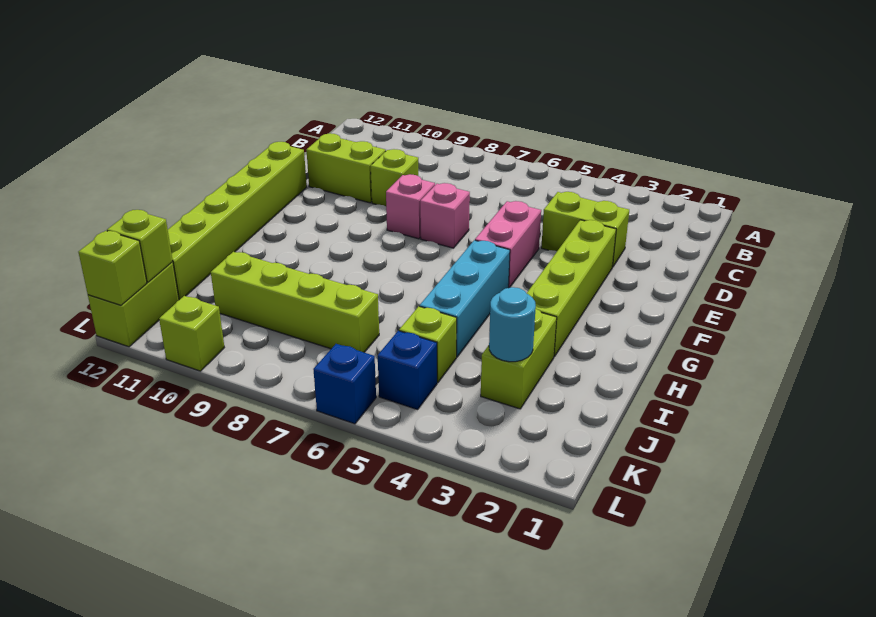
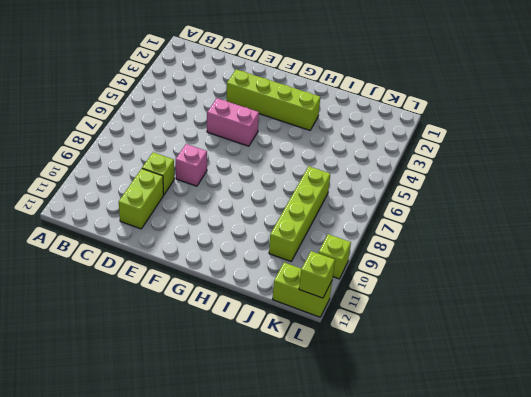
none -> lime 1x2 brick [541,192,629,267]
none -> pink 1x1 brick [420,183,470,248]
none -> lime 1x6 brick [168,142,307,300]

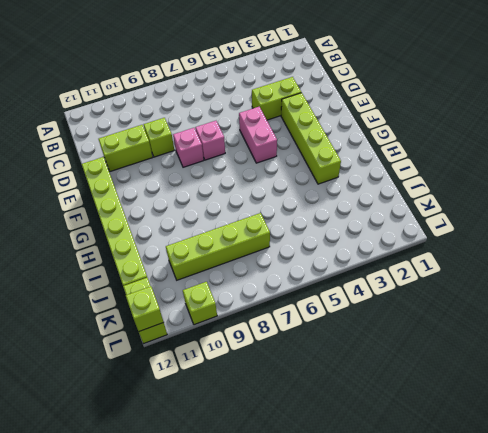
none -> cyan 1x3 brick [420,240,510,357]
none -> lime 1x2 brick [481,309,557,409]
none -> lime 1x1 brick [399,306,457,383]

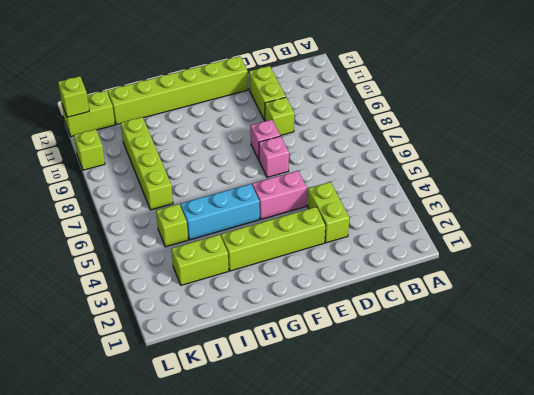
none -> blue 1x1 brick [378,331,437,409]
none -> blue 1x1 brick [313,344,376,424]
none -> cyan 1x1 round brick [489,287,536,362]

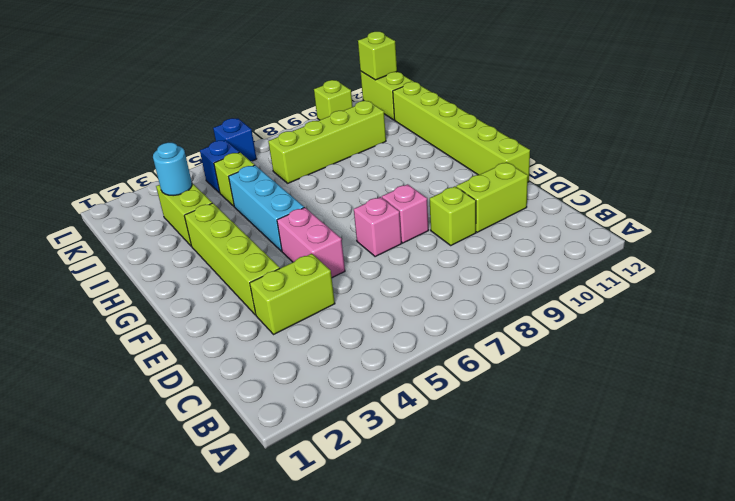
none -> lime 1x1 brick [107,210,173,282]

